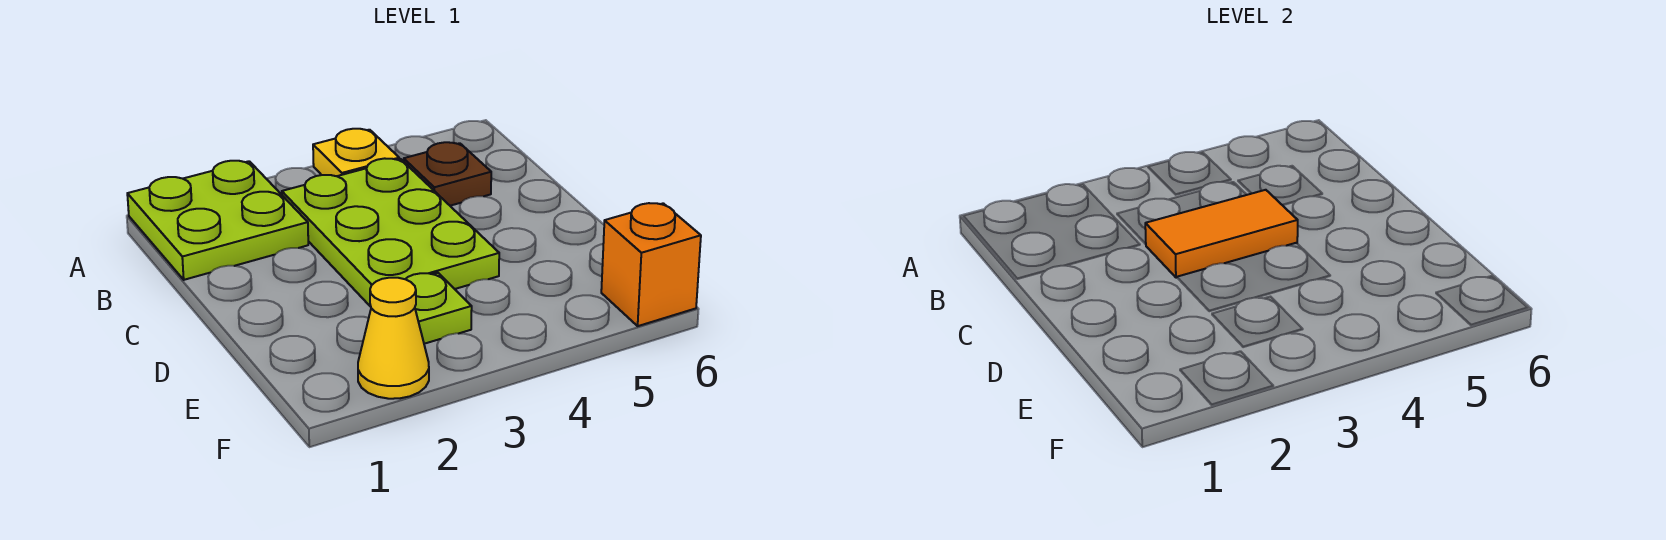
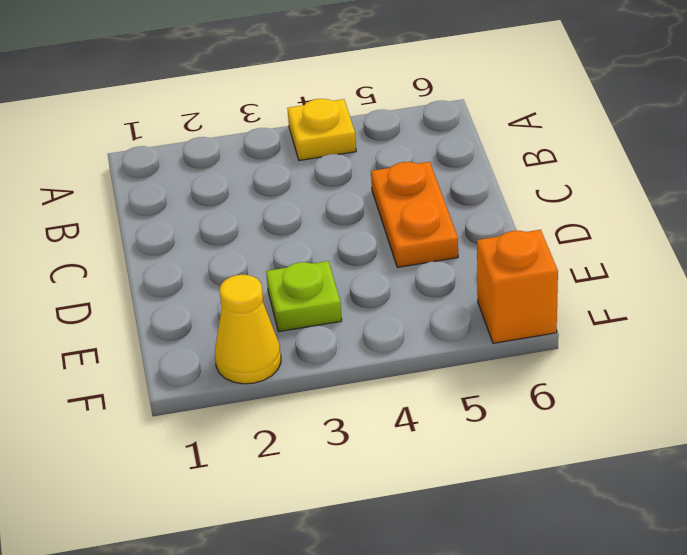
orange 1x2 plate [371,162,458,267] -> none
none -> lime 2x2 plate [127,161,308,280]
none -> lime 2x3 plate [282,158,499,307]

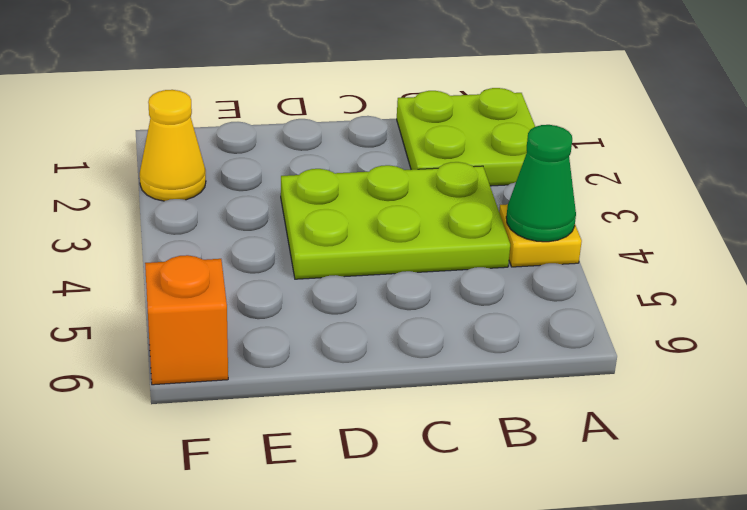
green 1x1 cone [506,125,576,242] -> none
none -> brown 1x1 plate [404,142,491,206]
none -> lime 1x1 plate [406,273,472,344]

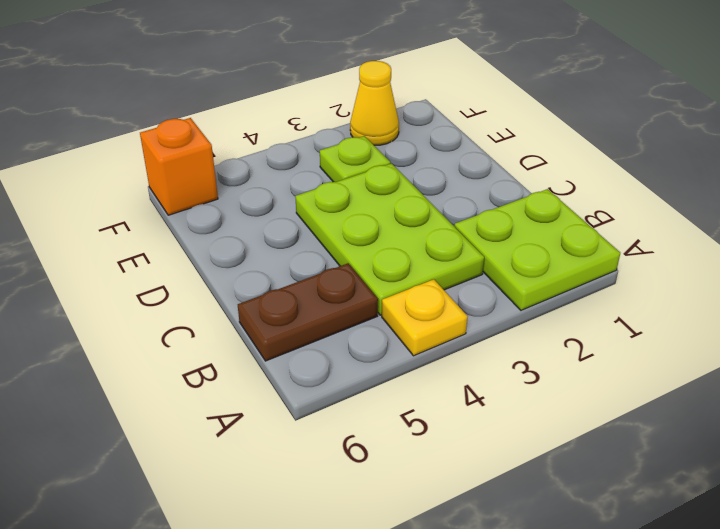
brown 1x2 plate [238,263,378,361] -> brown 1x1 plate [404,142,491,206]
none -> orange 1x2 tile [1145,190,1298,278]

